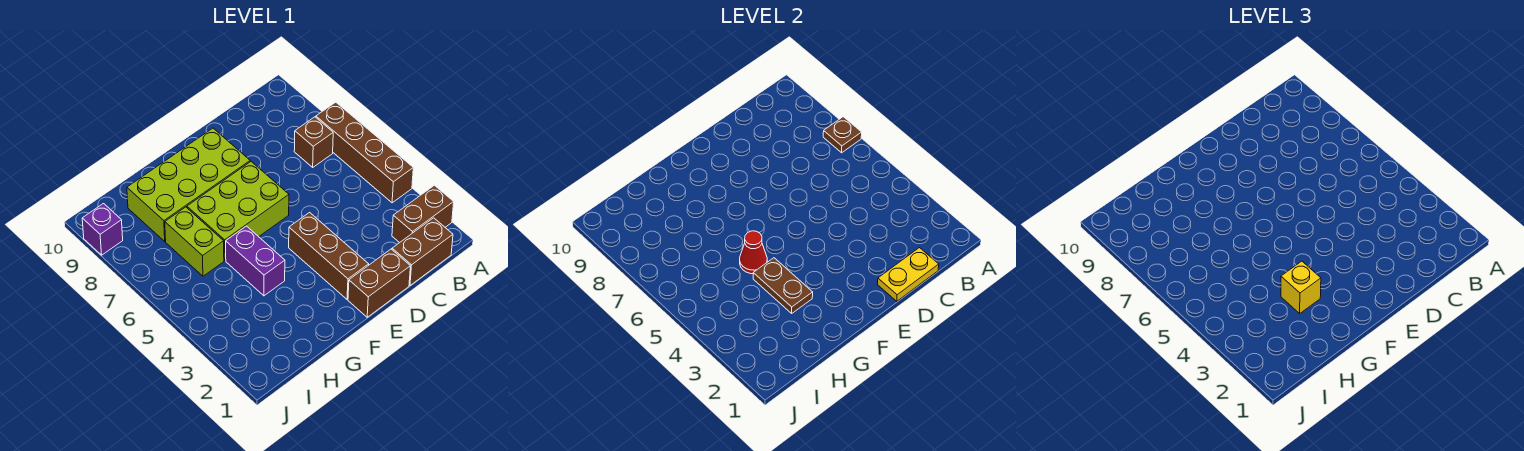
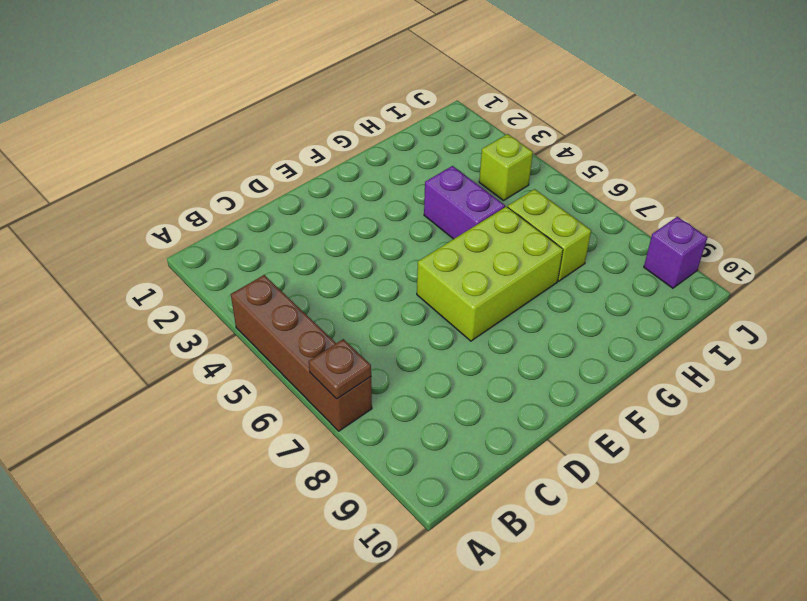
lime 1x1 brick [479,134,533,201] -> none
none -> brown 1x2 brick [392,185,454,243]
none -> brown 1x2 brick [392,218,453,285]
none -> brown 1x1 brick [294,117,333,167]

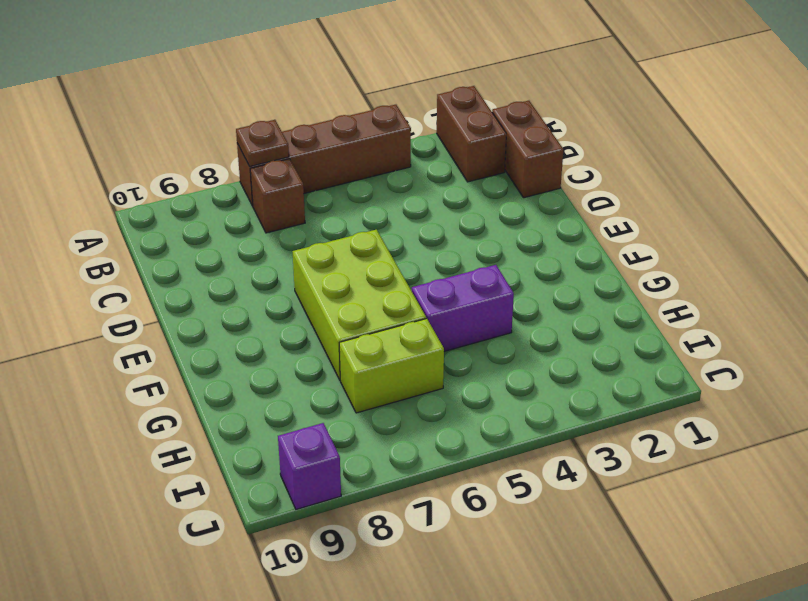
none -> brown 1x2 brick [348,249,410,317]
none -> brown 1x3 brick [289,213,369,299]
none -> lime 2x4 brick [127,128,250,241]

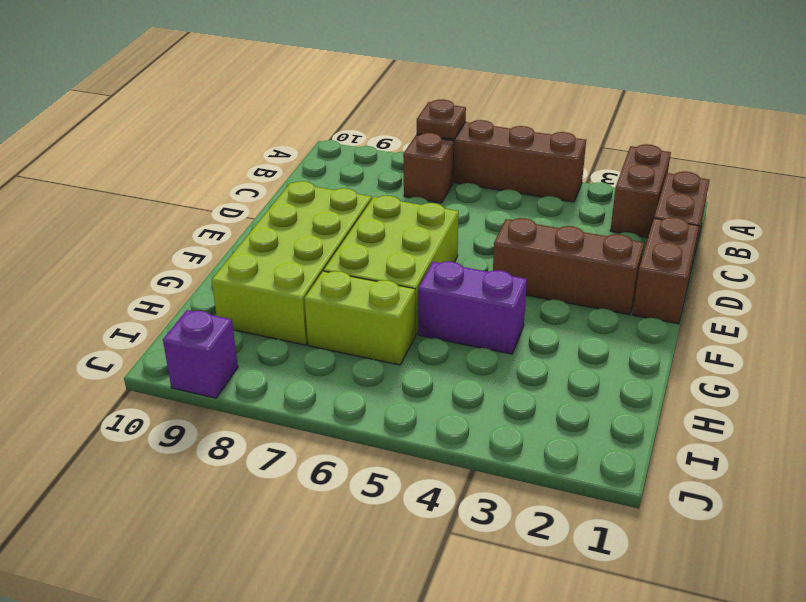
none -> yellow 1x2 plate [878,248,939,301]
none -> brown 1x2 plate [753,258,813,313]
none -> red 1x1 cone [740,231,767,274]

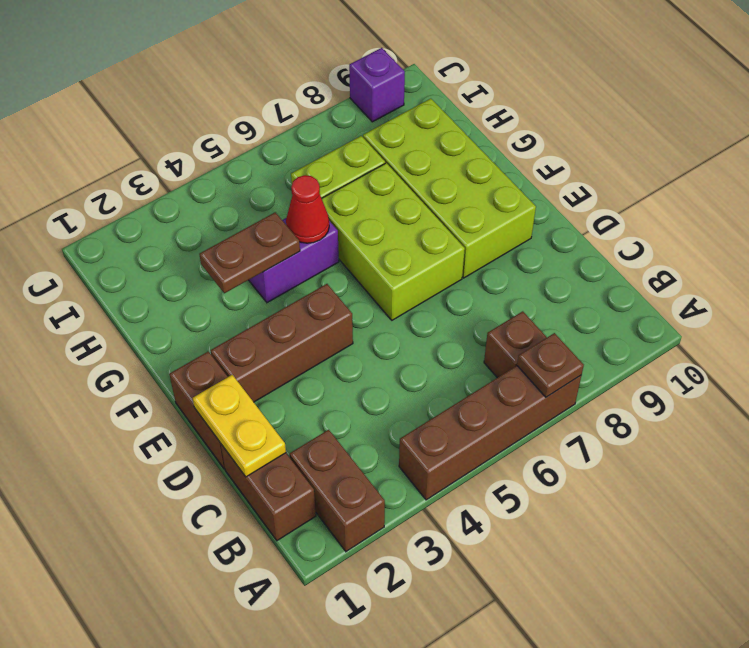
none -> yellow 1x1 brick [1281,261,1321,313]

